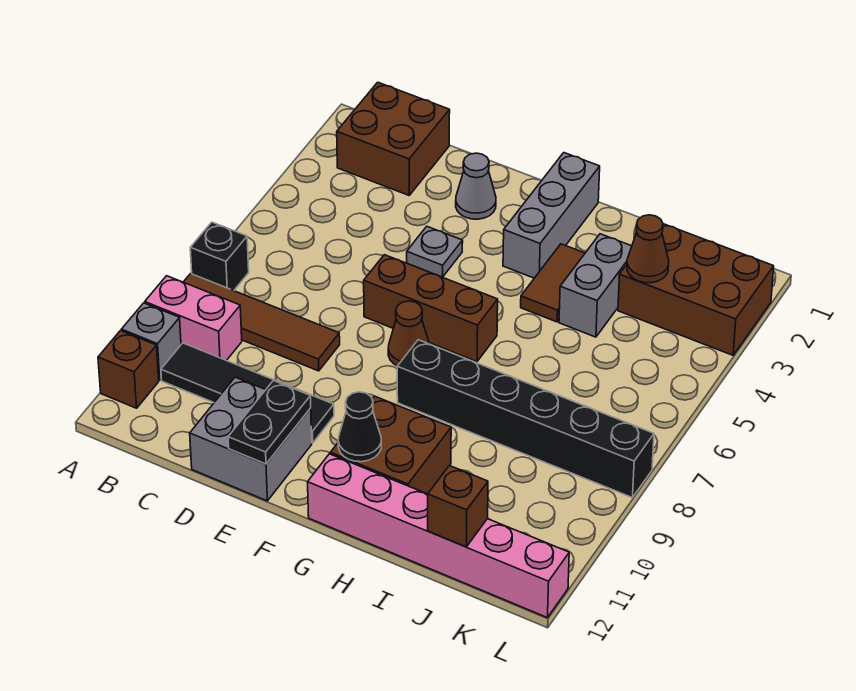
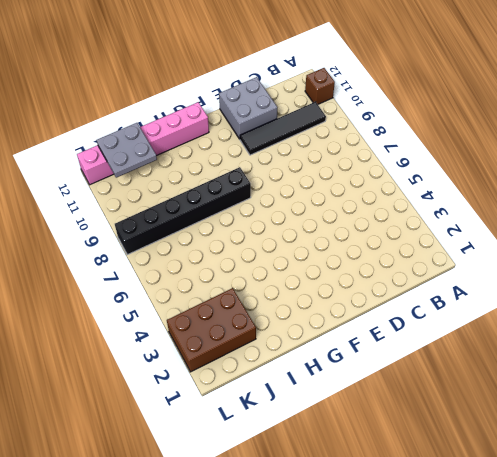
grey 2x2 plate [97,123,157,178] -> brown 1x1 brick [428,465,488,547]
none -> black 1x1 brick [190,222,249,291]
none -> brown 1x4 tile [184,274,340,371]
none -> pink 1x2 brick [145,276,242,361]

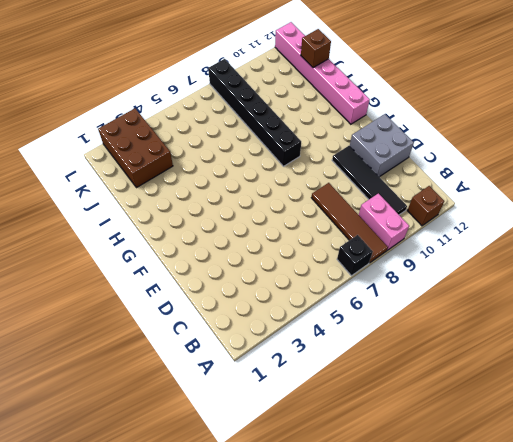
none -> grey 1x1 brick [122,303,181,380]
none -> brown 2x2 brick [337,82,450,195]
none -> grey 1x1 cone [456,153,496,219]

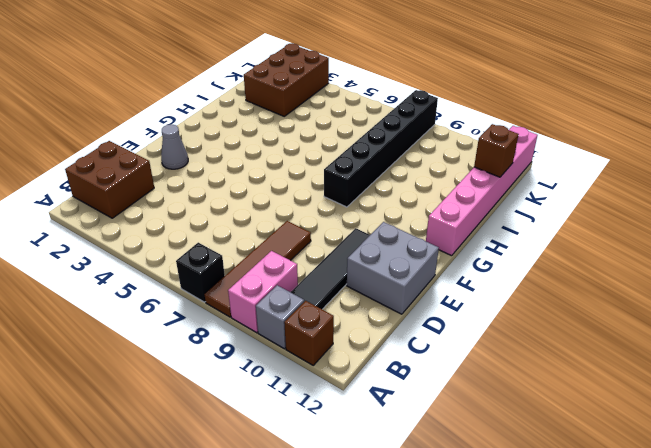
none -> grey 1x1 plate [407,226,463,277]
none -> brown 1x3 brick [364,255,498,362]
none -> brown 1x1 cone [388,301,429,366]

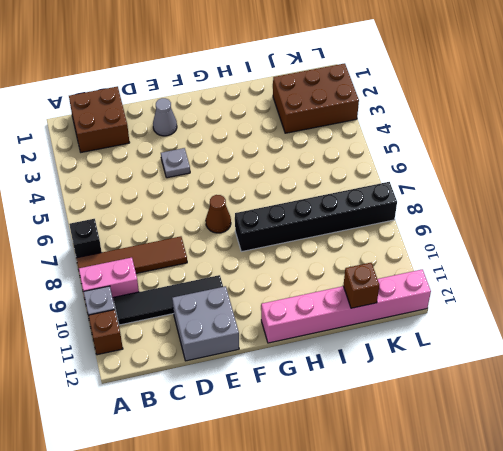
none -> brown 1x3 brick [364,255,498,362]
none -> grey 1x3 brick [503,153,600,278]
none -> brown 2x2 brick [330,396,451,494]

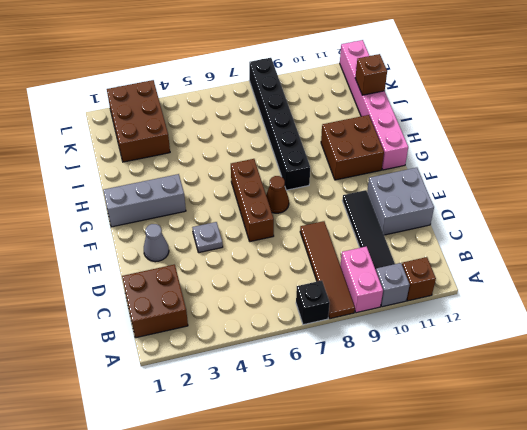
none -> brown 1x2 tile [521,244,585,322]
none -> grey 1x2 brick [559,234,632,337]
none -> black 1x2 plate [228,381,311,464]

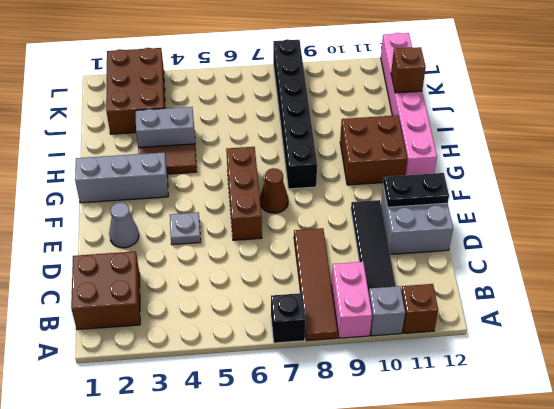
none -> black 1x1 cone [338,392,381,462]
none -> brown 1x1 cone [627,215,669,283]

